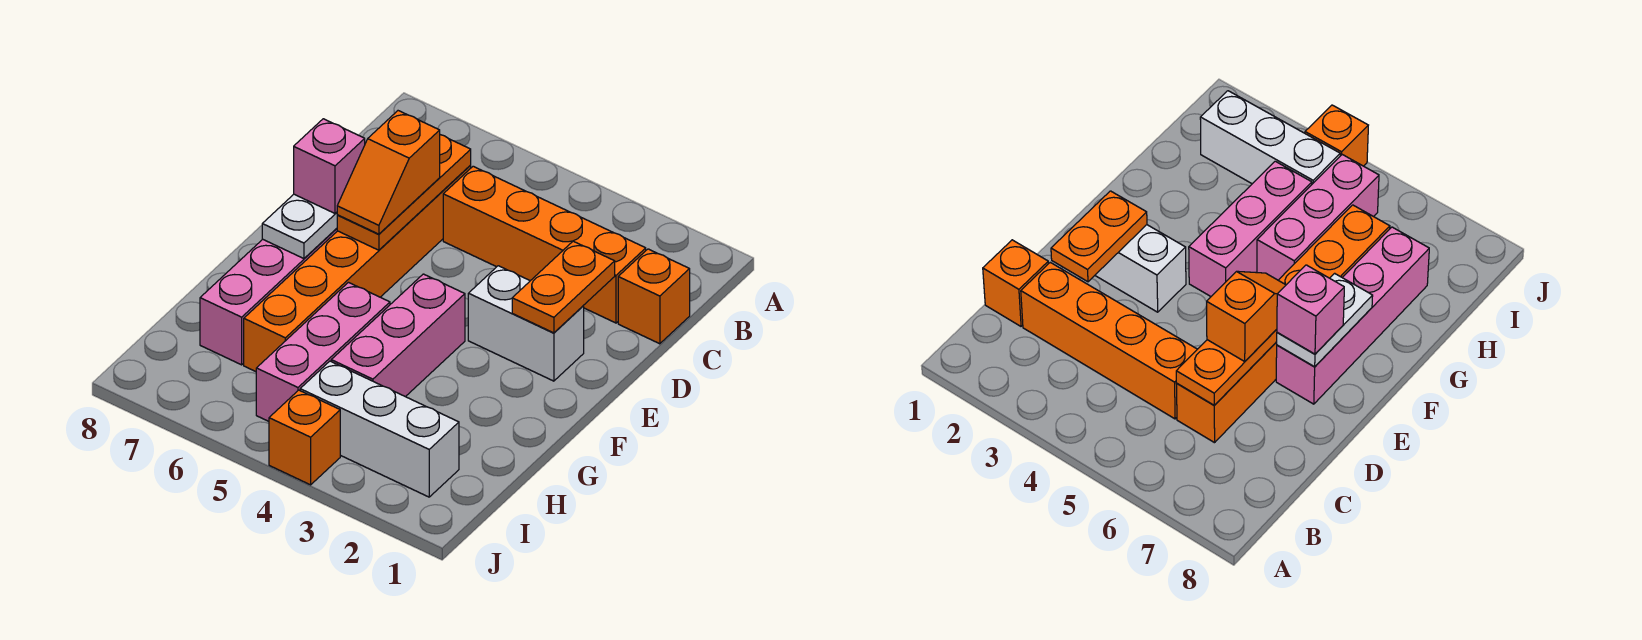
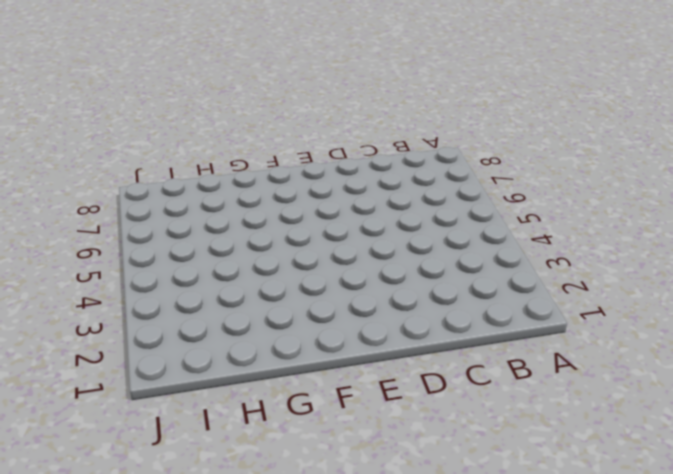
none -> orange 1x1 brick [618,249,690,344]
none -> orange 1x4 brick [443,166,646,323]
none -> orange 1x6 brick [244,165,471,372]

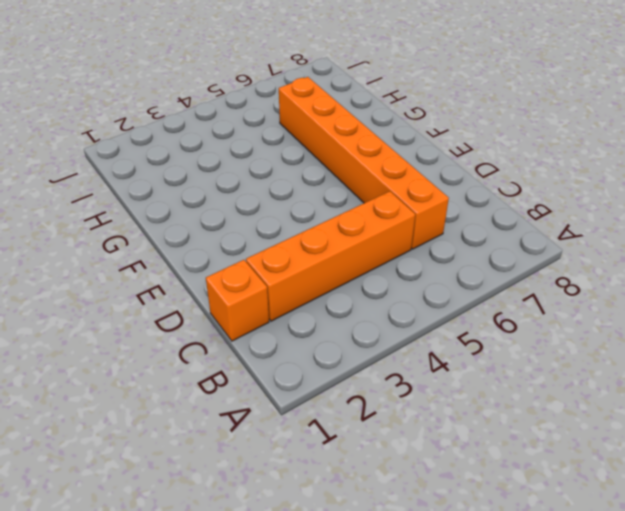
none -> white 1x2 brick [468,266,584,381]
none -> pink 1x4 brick [200,228,337,365]
none -> pink 1x3 brick [331,274,465,397]

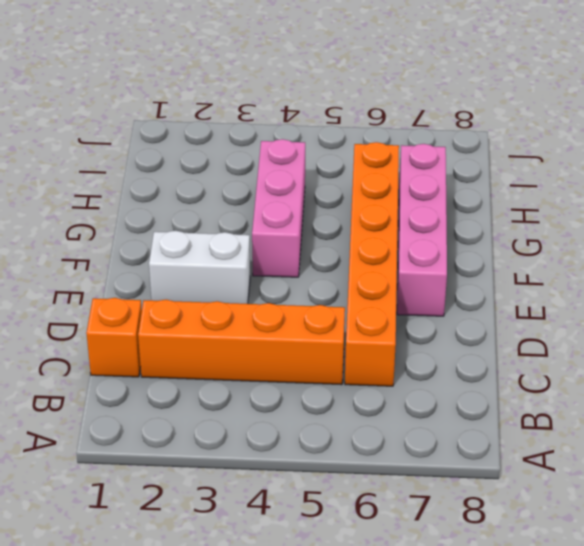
none -> pink 1x3 brick [256,282,390,421]
none -> white 1x3 brick [300,361,459,497]
none -> orange 1x1 brick [269,390,340,485]

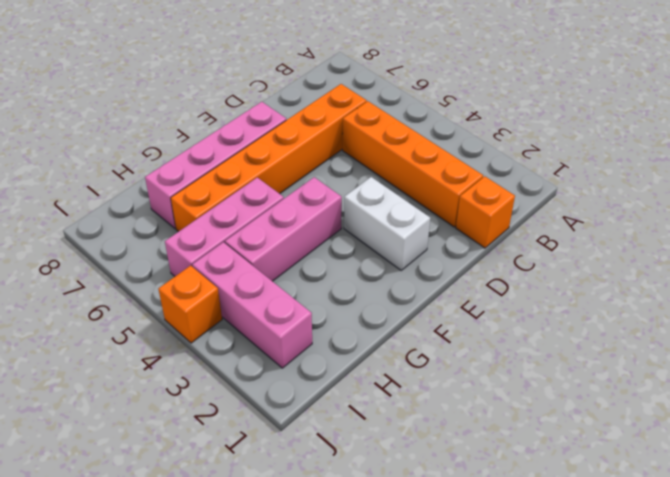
pink 1x3 brick [192,242,312,368] -> white 1x3 brick [300,361,459,497]
none -> orange 1x3 plate [337,135,471,250]
none -> orange 1x2 plate [512,241,615,333]
none -> white 1x2 plate [262,194,337,259]

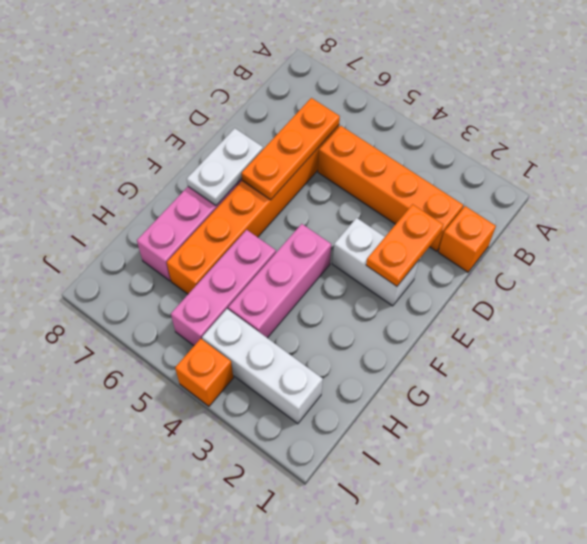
none -> orange 1x2 slope [337,111,440,234]
none -> pink 1x1 brick [294,119,365,213]

